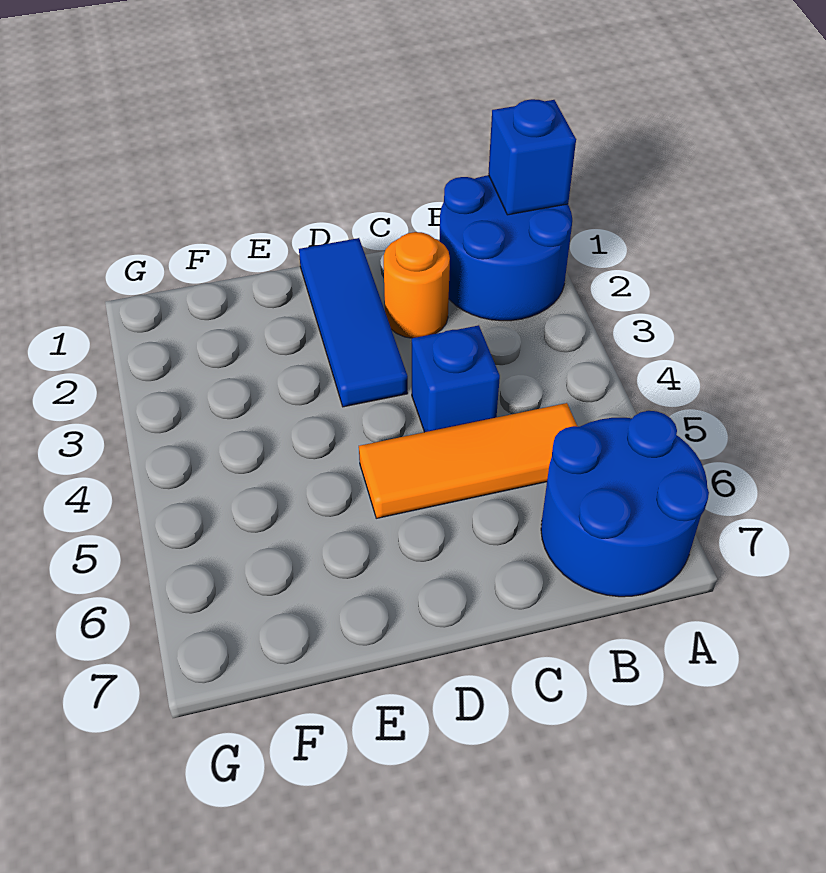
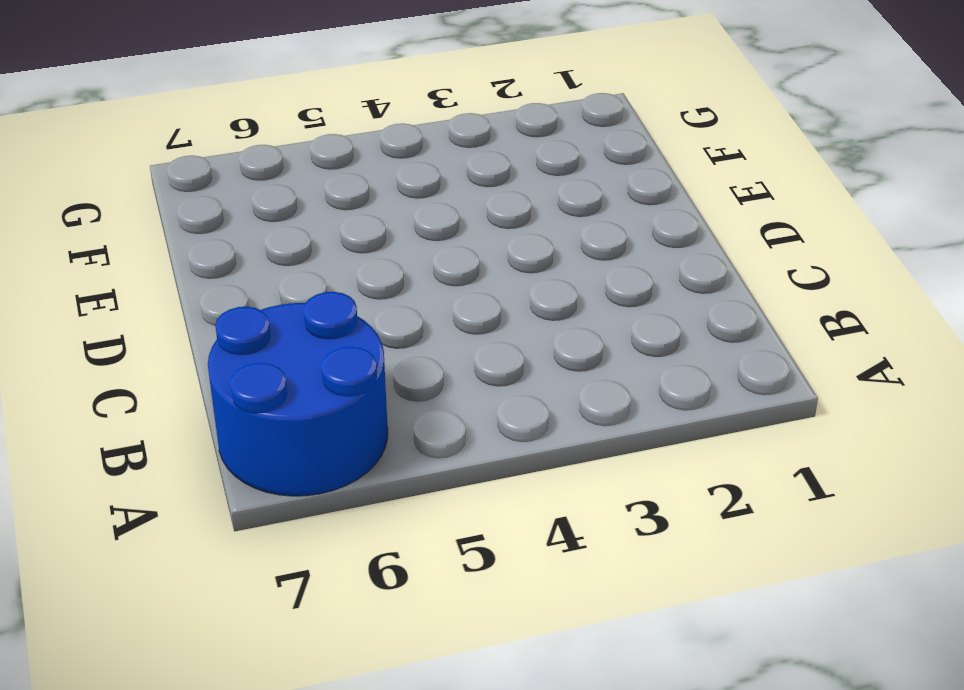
none -> blue 2x2 round brick [439,175,572,321]
none -> orange 1x3 tile [359,403,578,518]

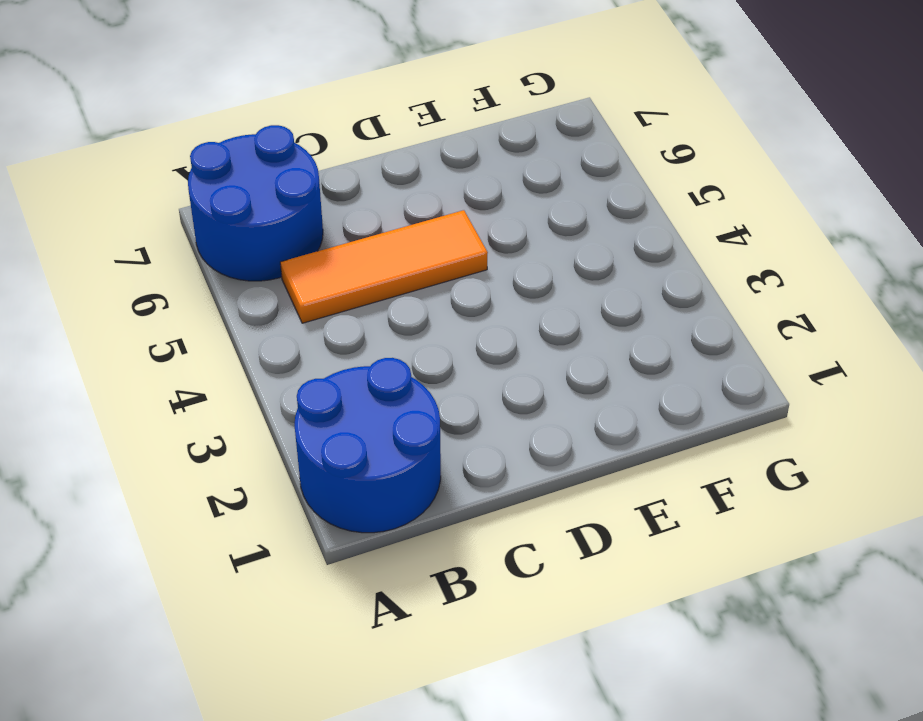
none -> orange 1x1 round brick [384,232,450,338]
none -> blue 1x1 brick [412,325,500,432]

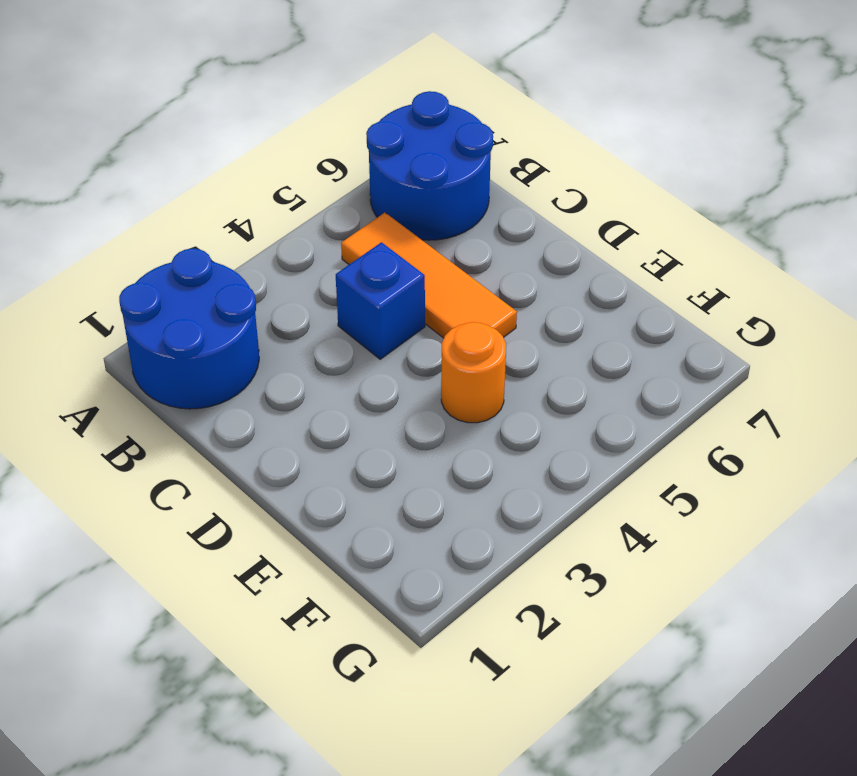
orange 1x1 round brick [441,322,506,423] -> orange 1x1 round brick moved to [384,232,450,338]
none -> blue 1x3 tile [299,238,408,407]
none -> blue 1x1 brick [488,99,576,215]

